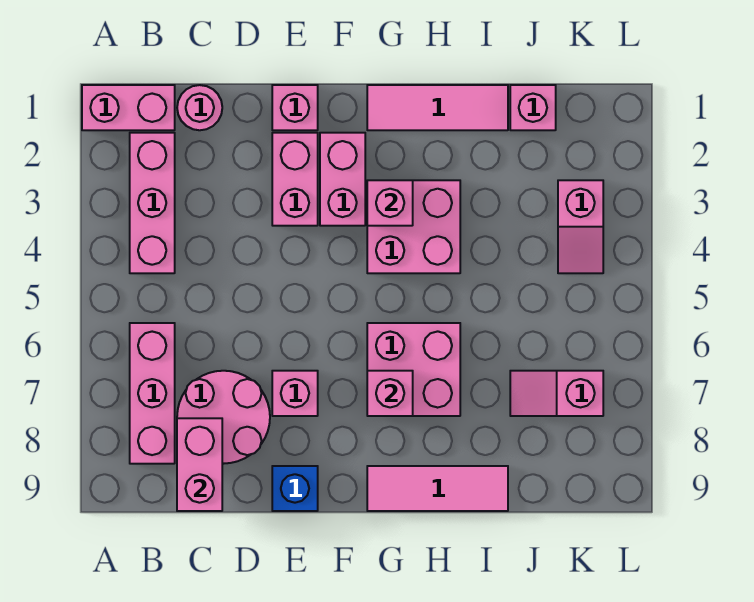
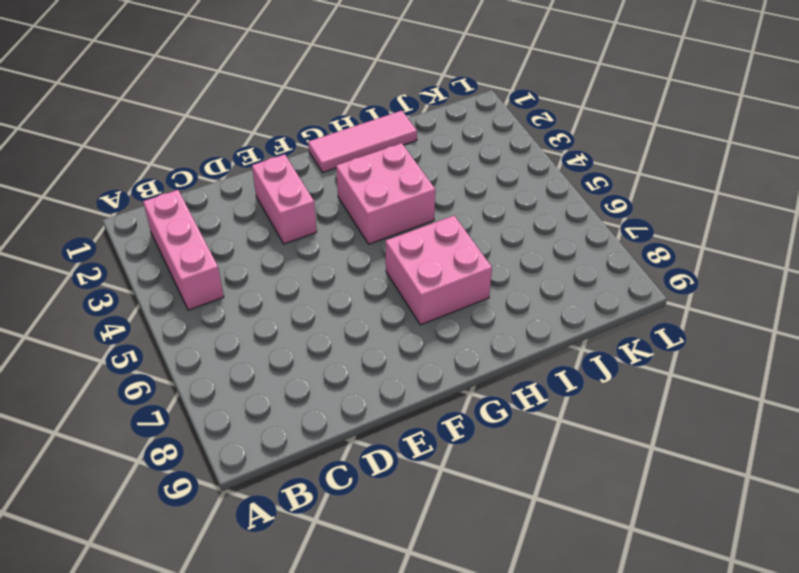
none -> pink 1x2 brick [82,85,175,130]
none -> pink 1x3 brick [130,323,175,464]
none -> pink 1x1 round brick [177,85,222,130]

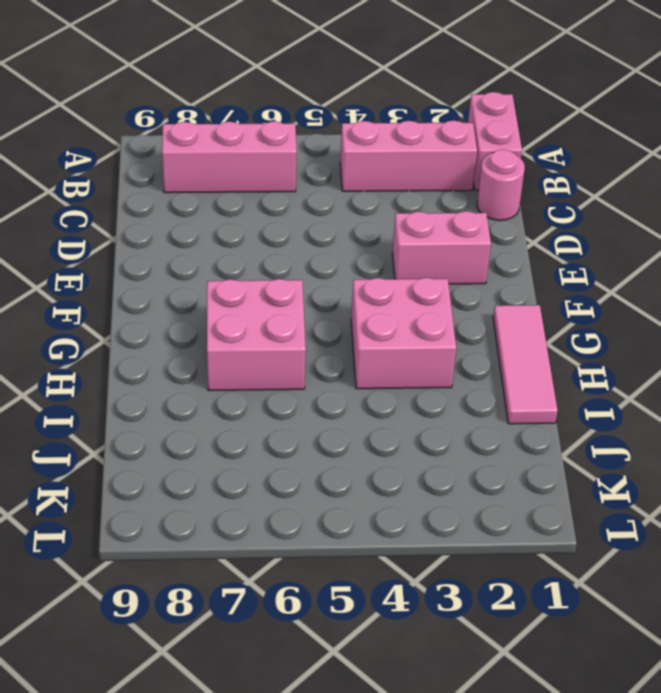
none -> pink 2x2 round brick [177,371,270,464]
none -> pink 1x1 brick [272,85,318,130]
none -> pink 1x1 brick [272,371,318,416]

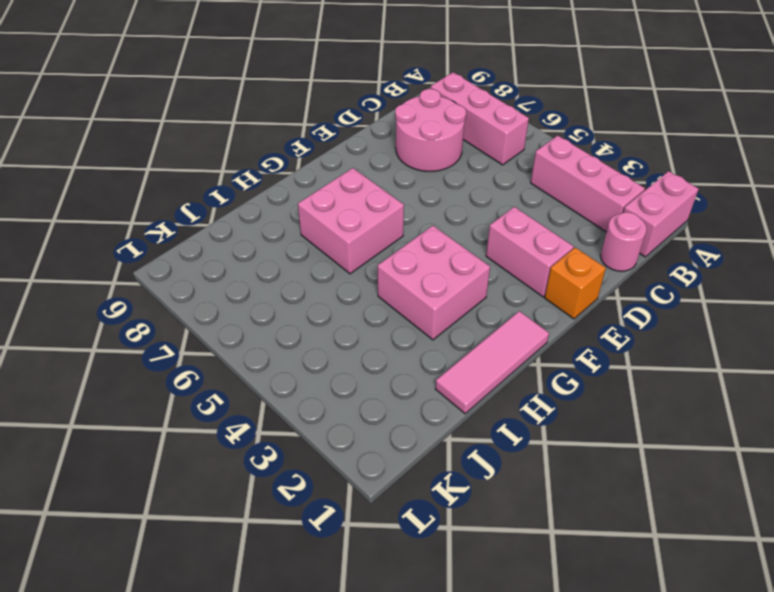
orange 1x1 brick [545,247,606,319] -> pink 1x1 brick [272,85,318,130]
none -> pink 1x1 brick [272,371,318,416]
none -> blue 1x1 brick [272,466,318,511]
none -> pink 1x2 brick [320,133,365,226]

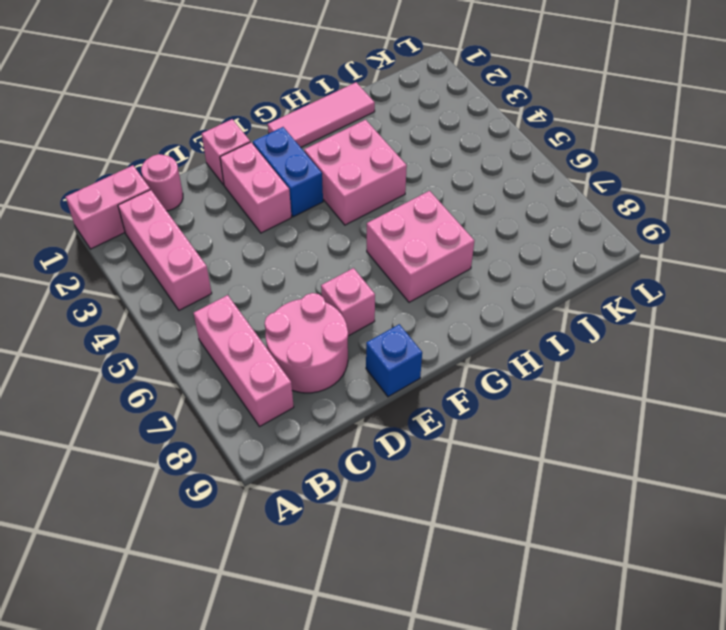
blue 1x2 brick [253,127,323,217] -> pink 1x2 brick [320,133,365,226]
none -> pink 1x3 tile [367,466,508,511]
none -> pink 1x1 brick [510,85,556,130]
none -> pink 1x2 slope [510,371,603,416]

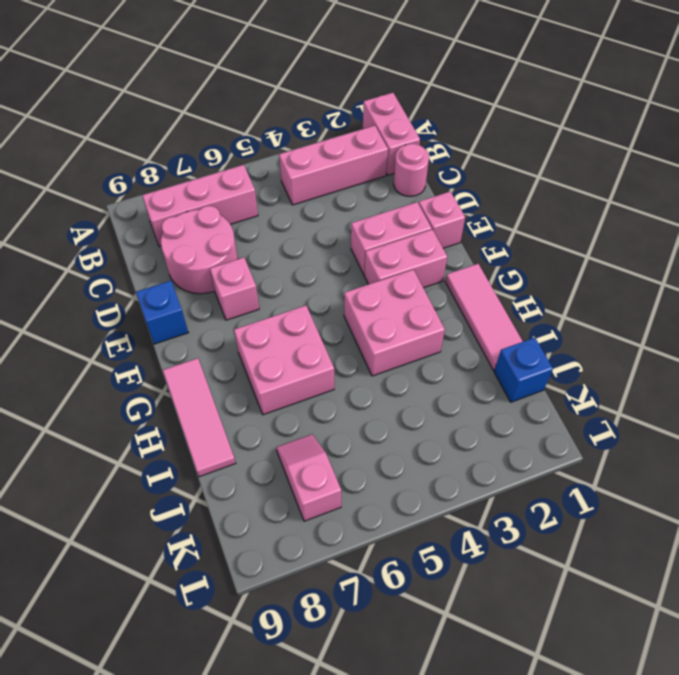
blue 1x1 brick [494,338,553,402] -> pink 1x1 brick [510,85,556,130]
none -> pink 1x2 slope [558,180,603,273]
none -> pink 1x2 brick [177,418,222,511]
none -> pink 1x1 brick [367,180,413,226]

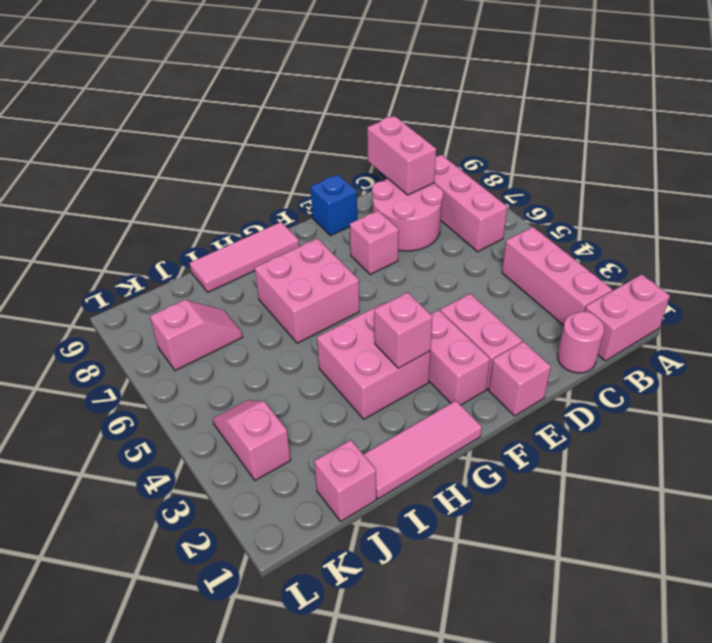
none -> pink 1x1 brick [367,371,413,416]

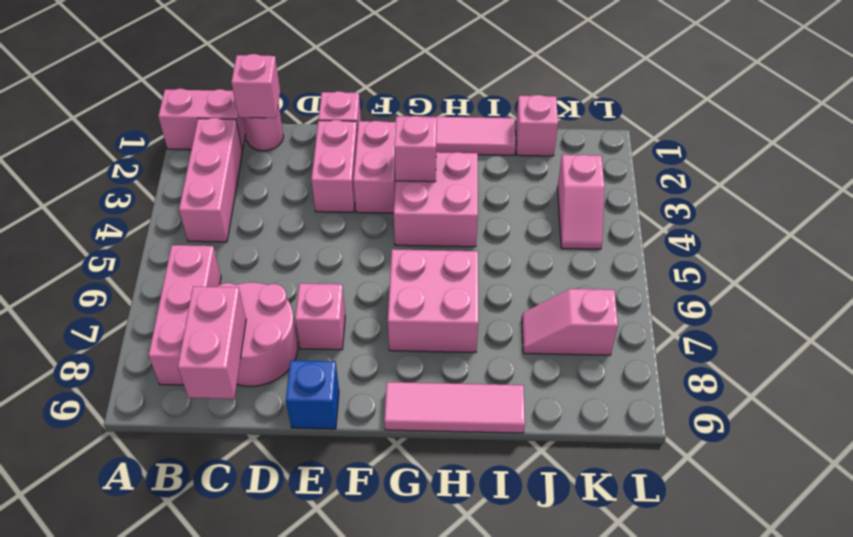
pink 1x1 brick [231,54,280,118] -> pink 1x1 brick moved to [367,371,413,416]

